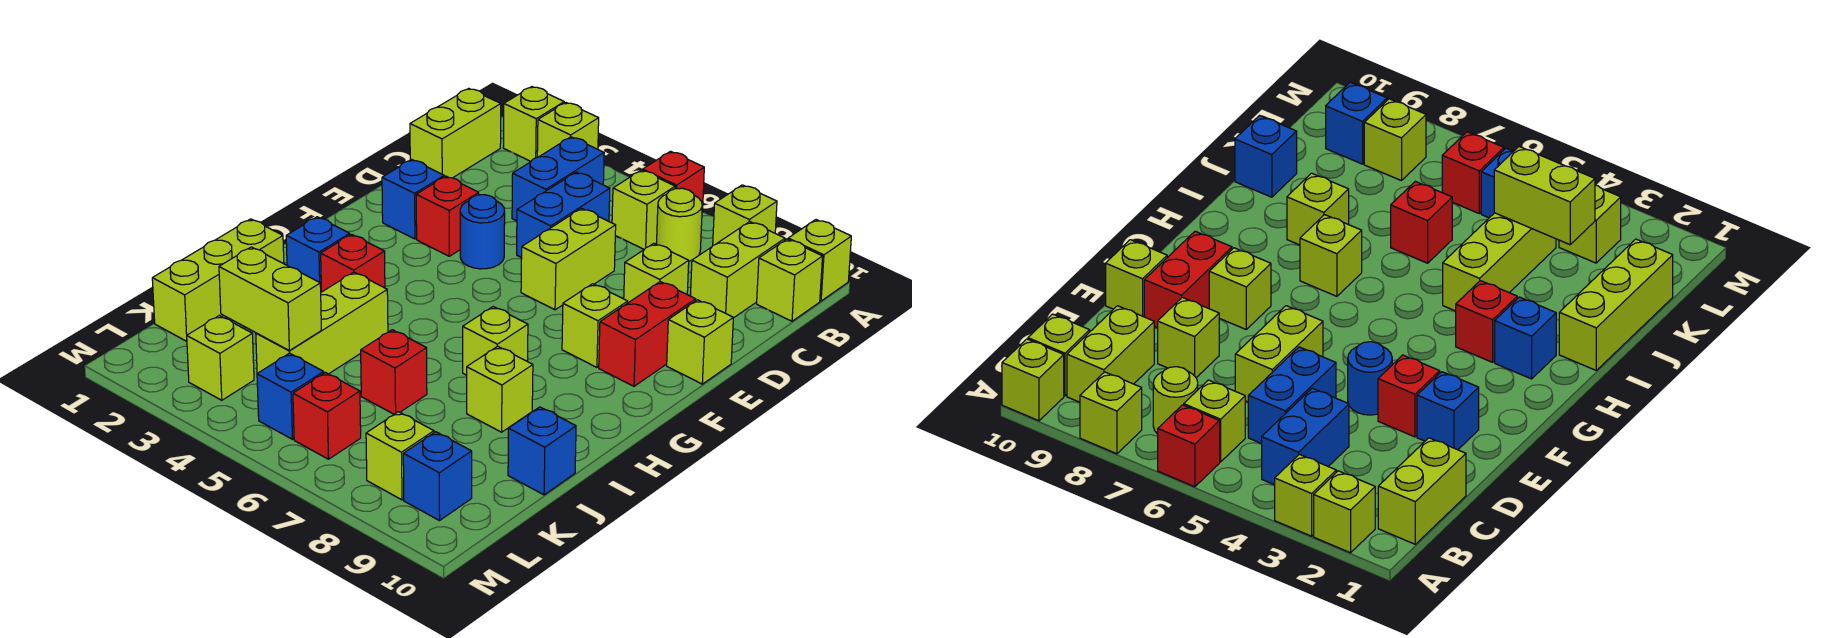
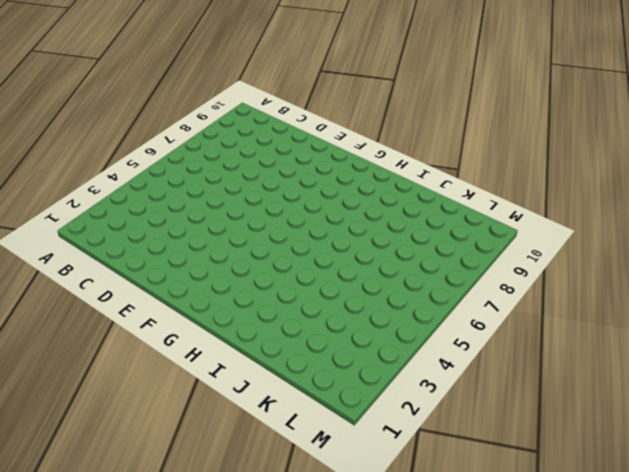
none -> lime 1x1 brick [503,87,564,161]
none -> lime 1x1 brick [537,103,599,157]
none -> red 1x1 brick [643,151,704,213]
none -> lime 1x1 brick [713,185,777,245]

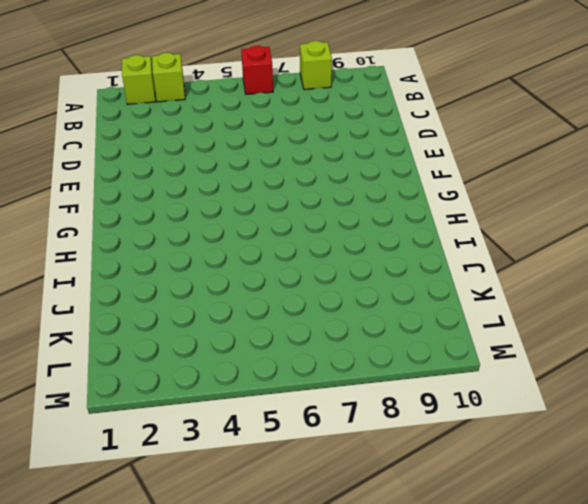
none -> lime 1x1 brick [788,220,851,301]
none -> lime 1x2 brick [410,88,501,178]
none -> blue 1x2 brick [512,137,604,221]
none -> lime 1x1 brick [612,170,675,249]

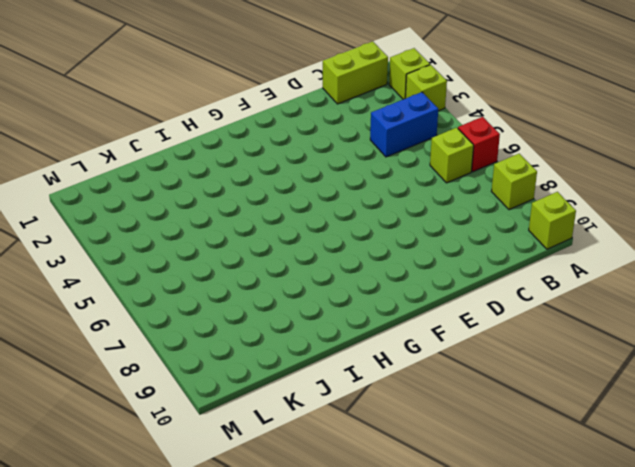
none -> lime 1x1 round brick [657,188,702,261]
none -> lime 1x2 brick [691,222,785,318]
none -> lime 1x1 brick [757,239,823,321]
none -> blue 1x2 brick [517,172,610,258]

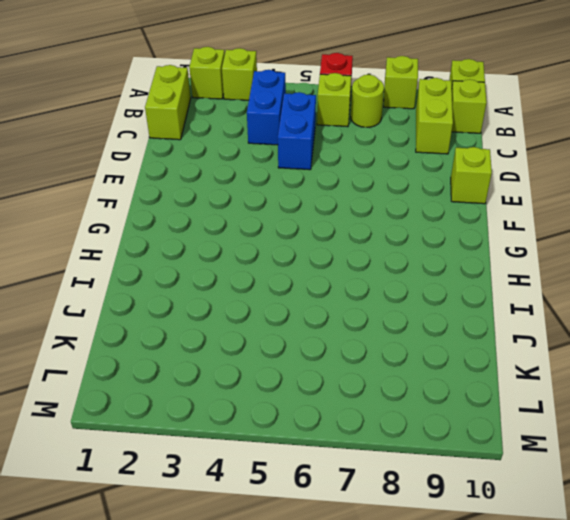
none -> lime 1x2 brick [521,208,616,310]
none -> lime 1x1 brick [624,243,689,303]
none -> blue 1x1 brick [382,159,444,239]
none -> red 1x1 brick [416,176,479,256]

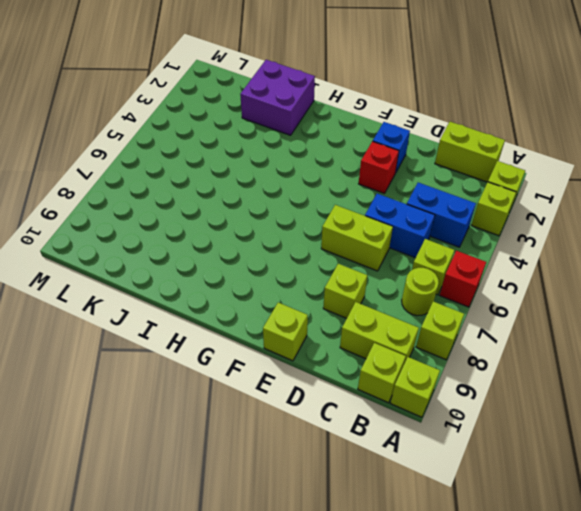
purple 2x2 brick [240,60,315,135] -> lime 1x3 brick [152,219,284,341]
none -> blue 1x1 round brick [460,195,505,269]
none -> red 1x2 brick [599,282,696,386]
none -> lime 1x1 brick [562,284,628,367]
none -> blue 1x1 brick [286,217,350,292]

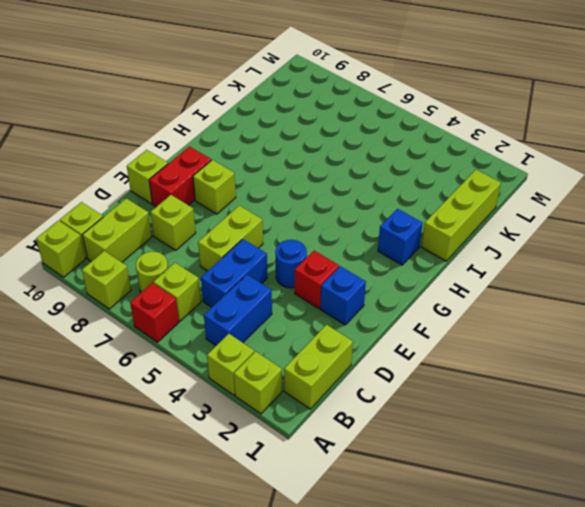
none -> red 1x1 brick [321,234,385,292]
none -> lime 1x1 brick [463,307,528,375]
none -> lime 1x3 brick [256,272,388,374]
none -> lime 1x1 brick [467,346,533,432]

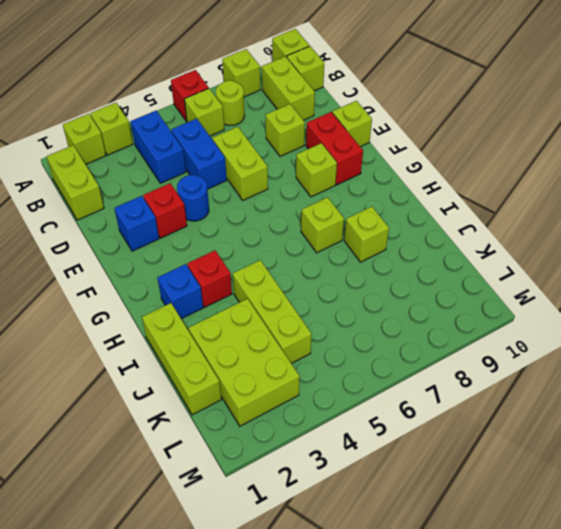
lime 2x3 brick [189,299,300,426] -> lime 1x1 brick [187,316,254,400]
none -> red 1x1 brick [361,330,427,414]
none -> blue 1x1 brick [508,407,576,495]
none -> blue 1x1 brick [257,353,324,439]
none -> red 1x1 brick [293,373,361,459]

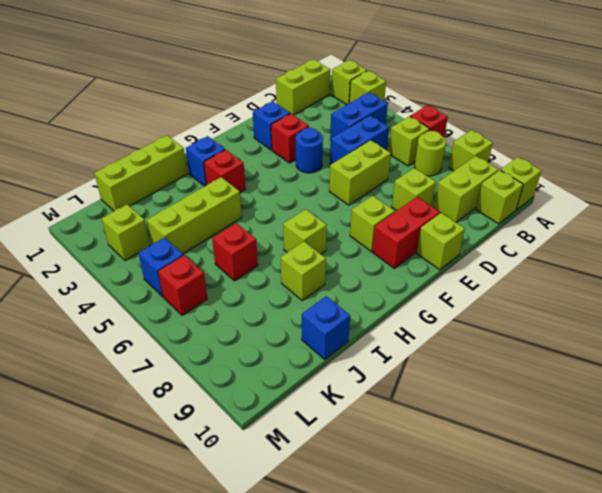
none -> lime 1x1 brick [366,412,434,500]
none -> blue 1x1 brick [403,432,472,521]
none -> lime 1x2 brick [219,247,321,351]

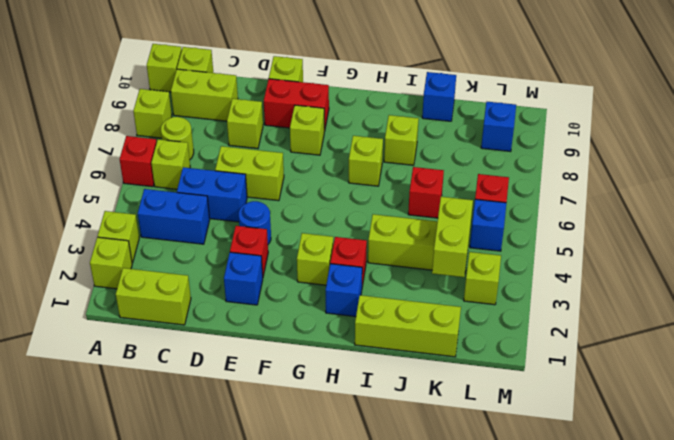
lime 1x1 brick [297,233,333,285] -> lime 1x1 brick moved to [366,412,434,500]

